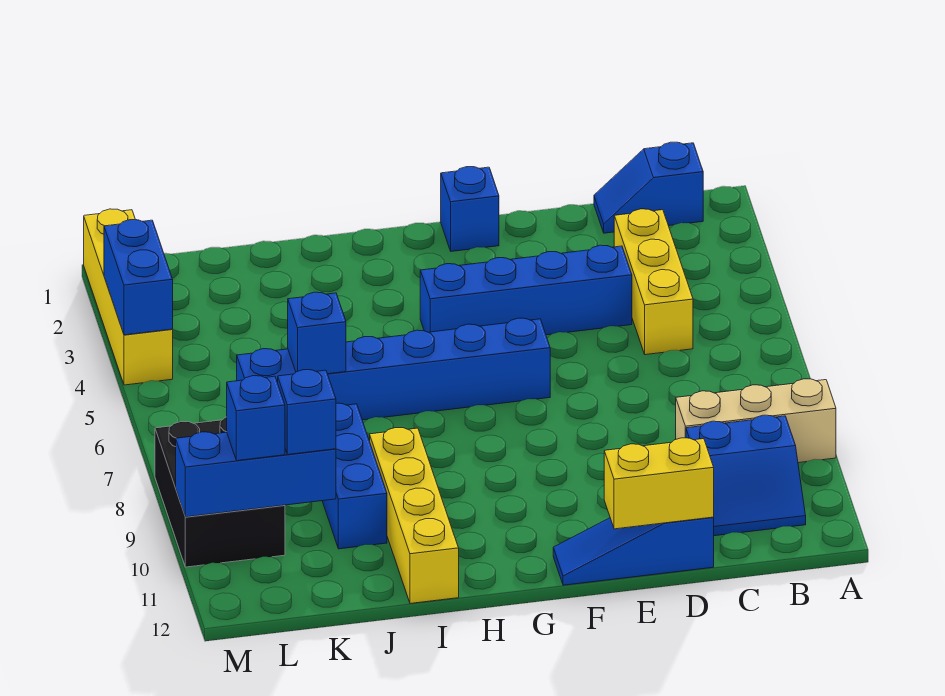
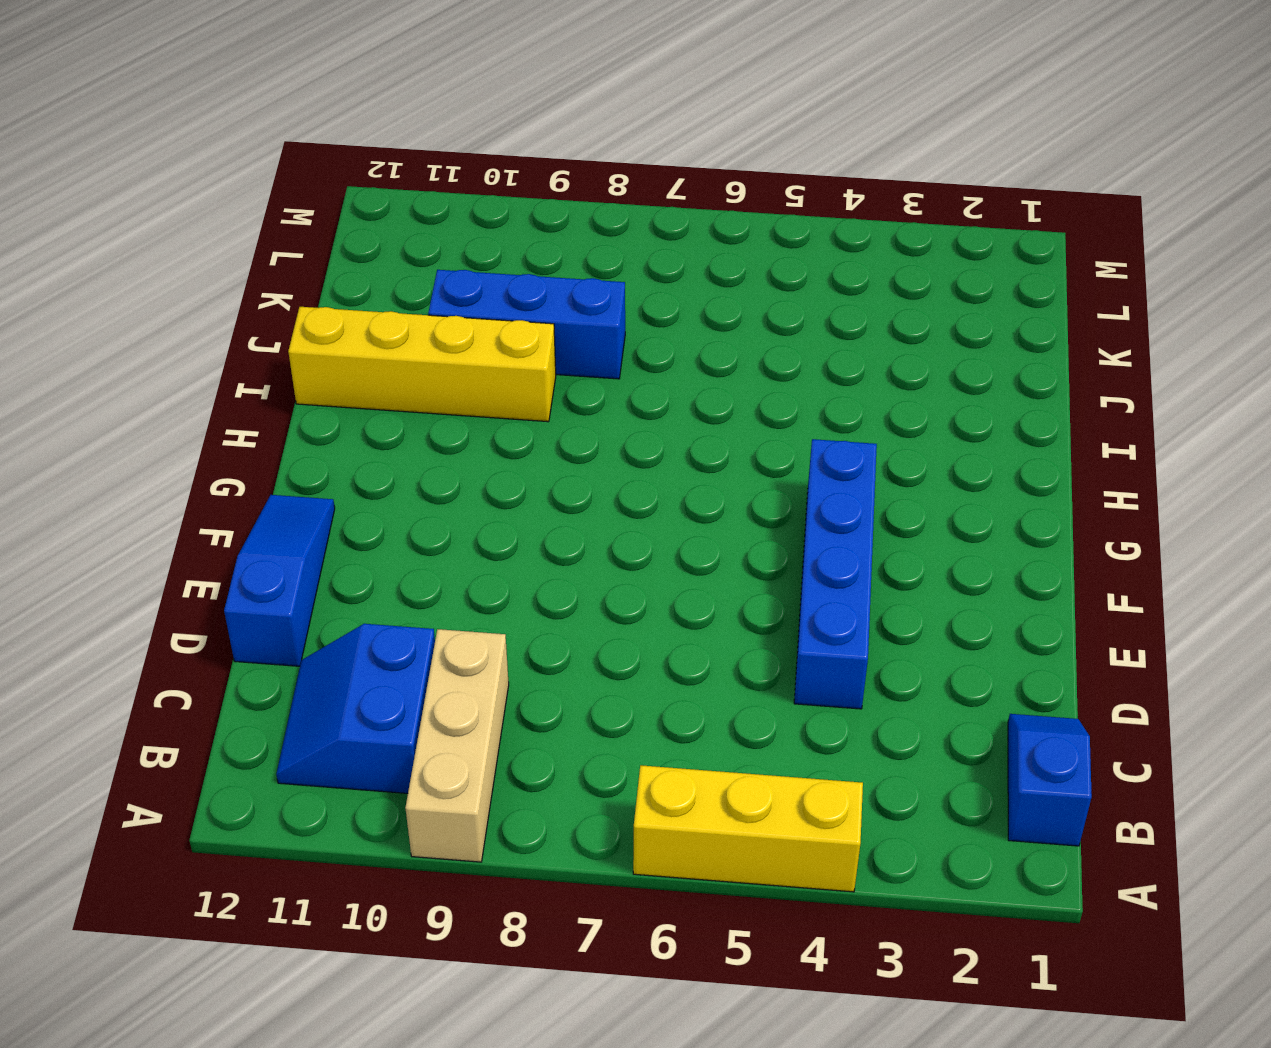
yellow 1x3 brick [633,765,863,892] -> yellow 1x3 brick moved to [614,209,693,355]
none -> blue 1x1 brick [441,167,499,251]
none -> blue 1x6 brick [237,318,550,420]
none -> black 2x3 brick [155,417,285,567]

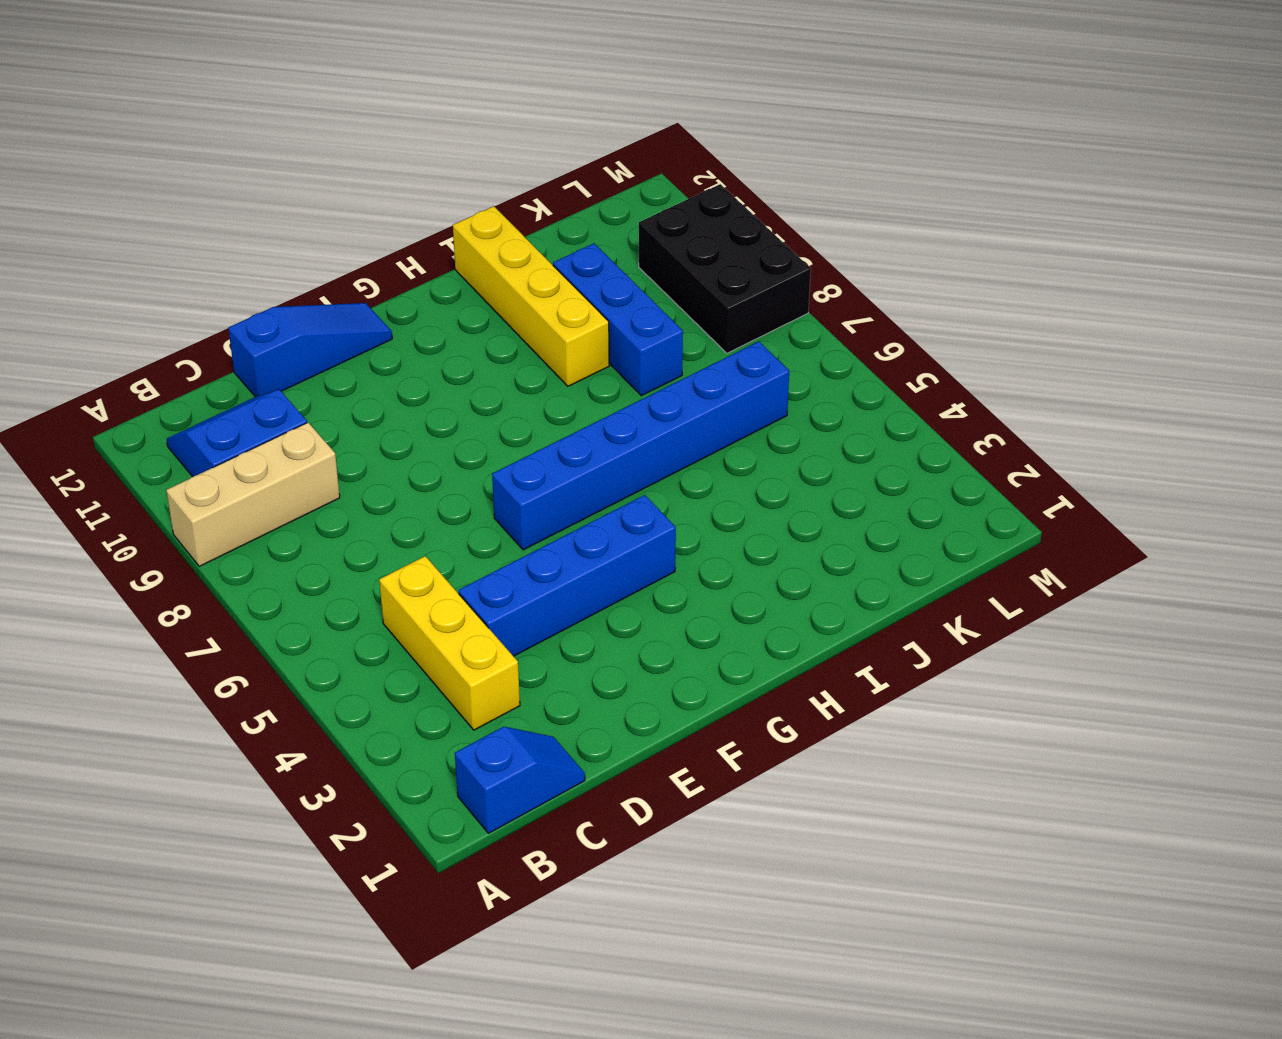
none -> blue 1x1 brick [441,167,499,251]
none -> yellow 1x4 brick [84,209,173,385]
none -> yellow 1x2 brick [604,438,714,529]

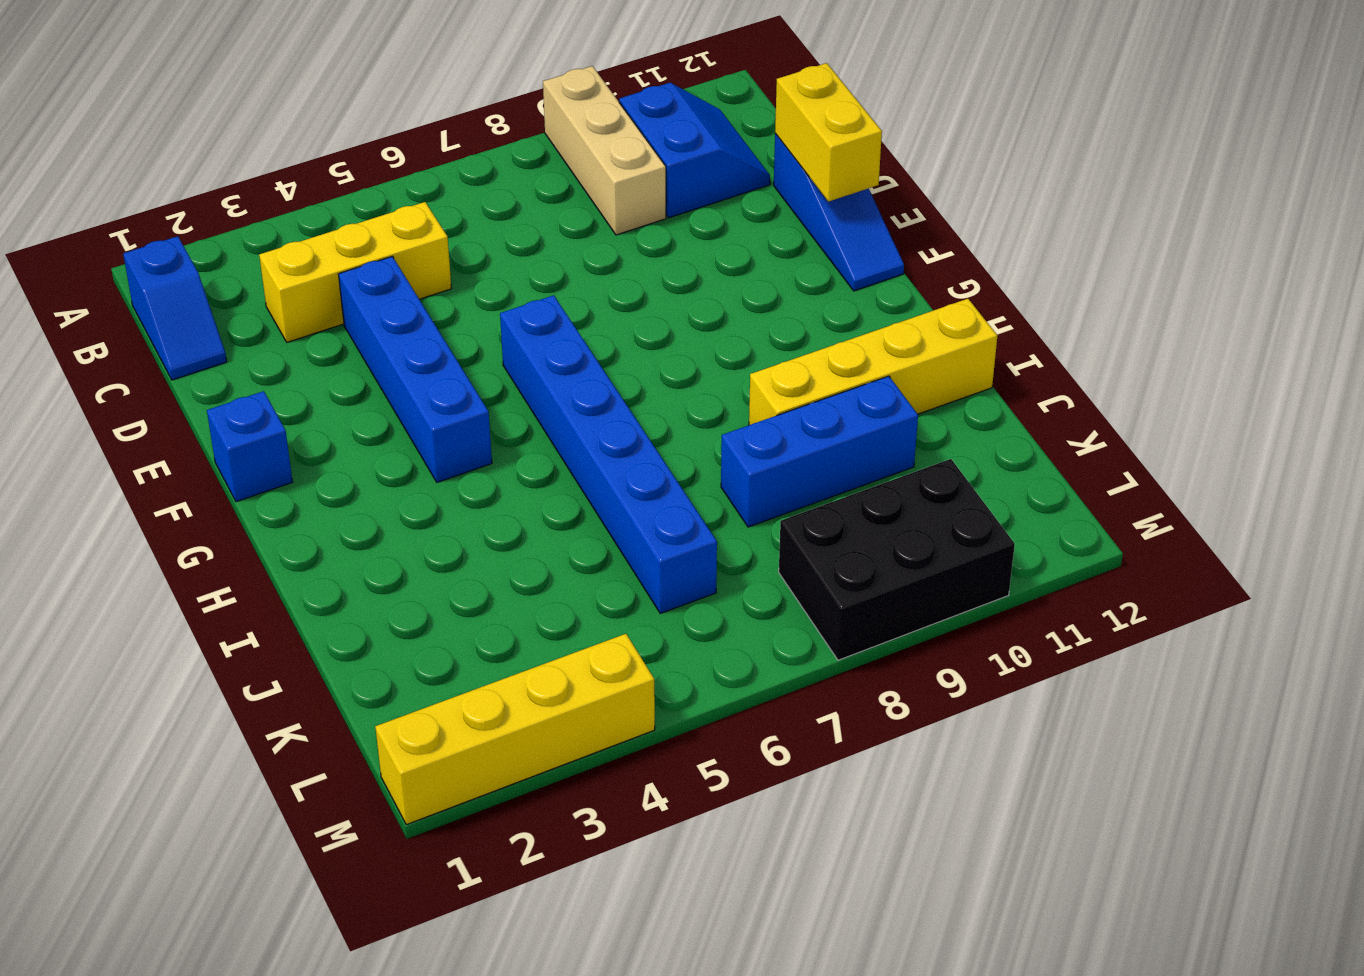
none -> blue 1x1 brick [288,292,346,374]
none -> blue 1x3 brick [176,432,336,517]
none -> blue 1x2 brick [104,220,173,335]

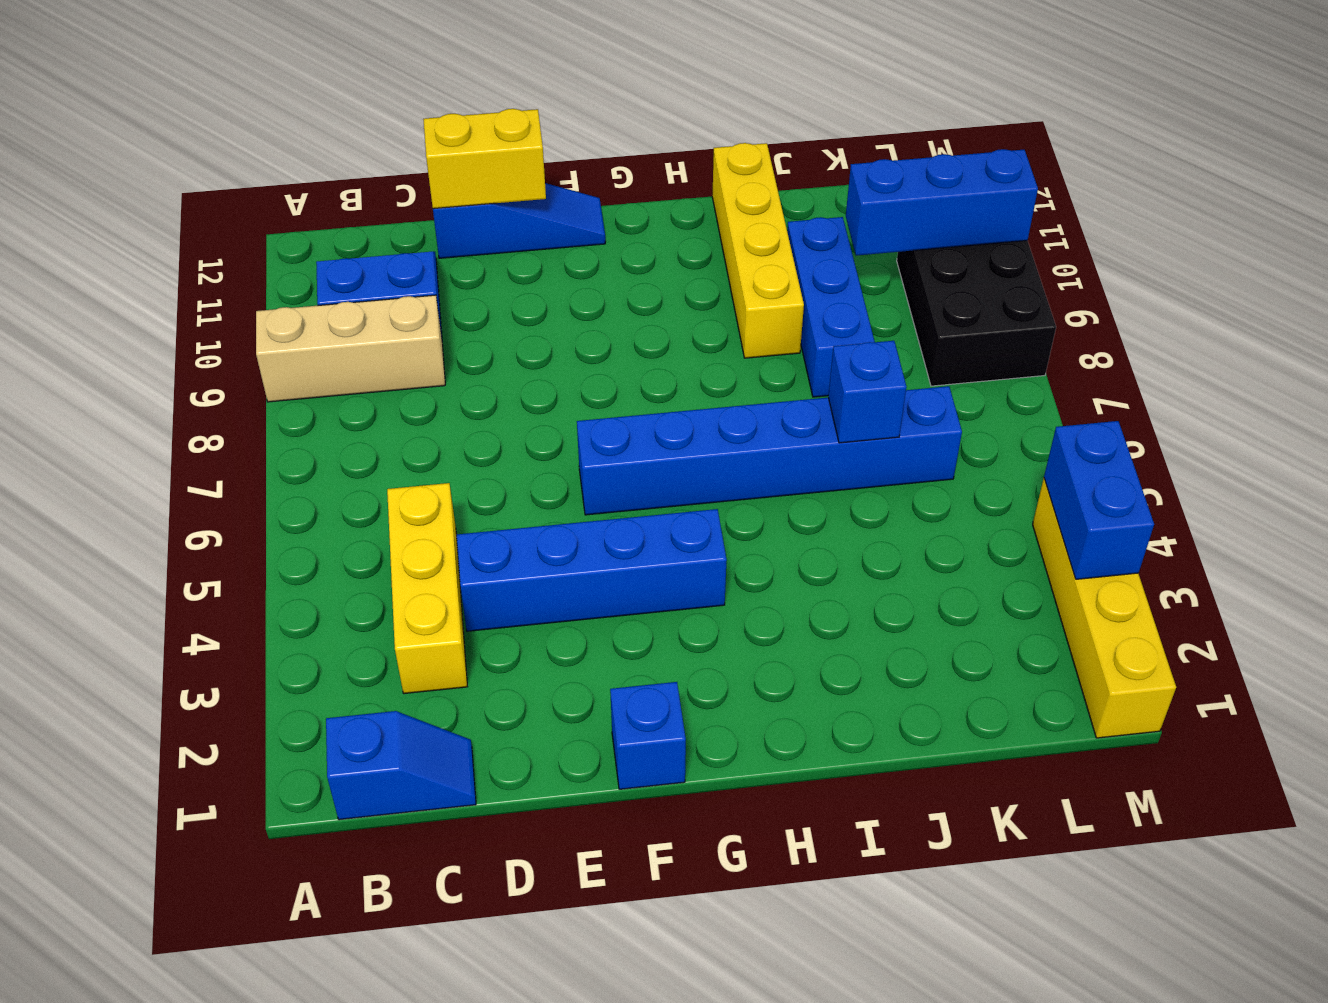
none -> blue 1x1 brick [278,370,336,454]
none -> blue 1x1 brick [227,376,285,461]

